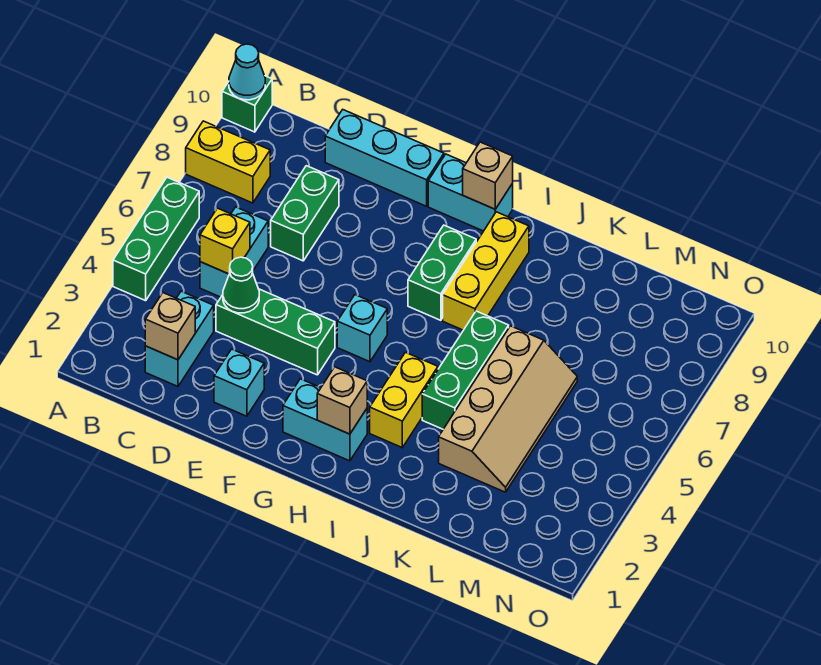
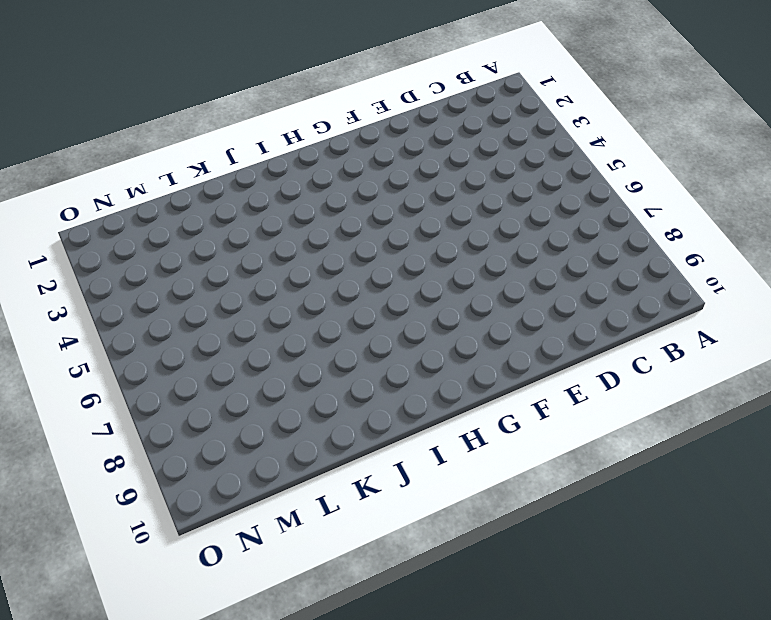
none -> green 1x3 brick [113,177,199,301]
none -> yellow 1x2 brick [186,121,270,203]
none -> green 1x1 brick [222,76,272,132]

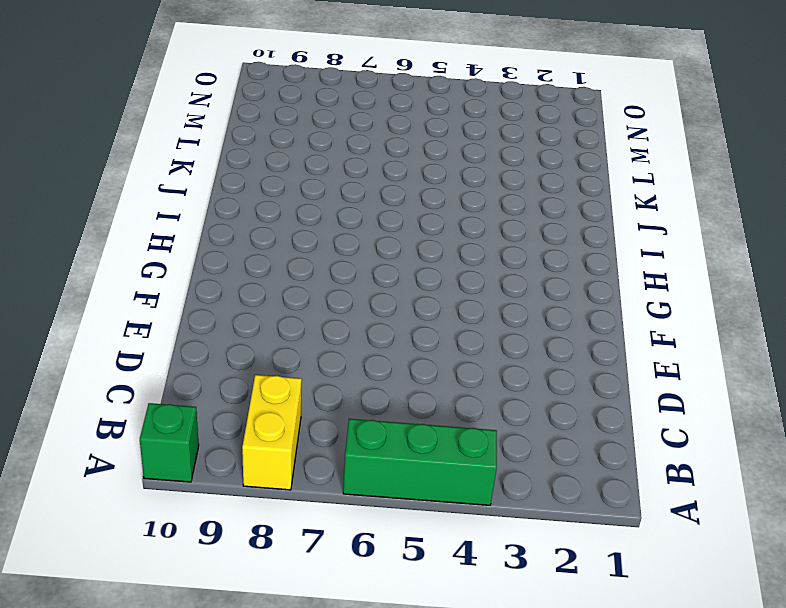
none -> cyan 1x2 brick [145,291,214,386]
none -> cyan 1x2 brick [200,207,268,297]
none -> green 1x3 brick [216,289,335,375]

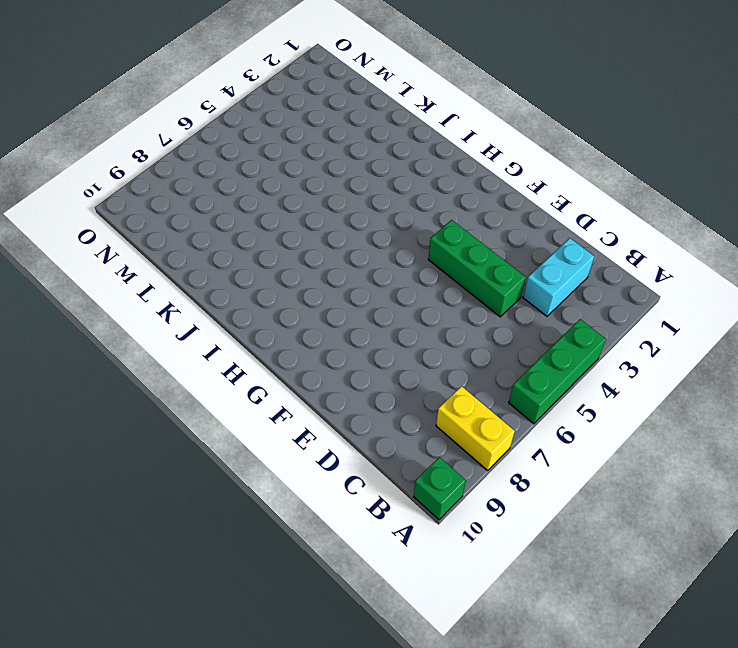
none -> cyan 1x2 brick [200,207,268,297]
none -> green 1x2 brick [271,166,339,261]
none -> cyan 1x3 brick [325,110,444,206]

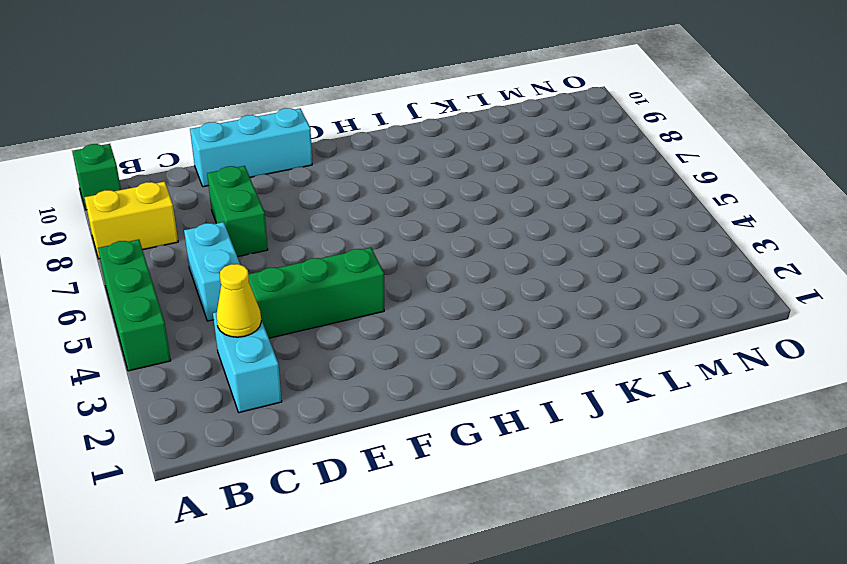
yellow 1x1 cone [216,264,261,337] -> none
none -> cyan 1x1 brick [214,349,264,416]
none -> cyan 1x2 brick [283,379,367,461]
none -> cyan 1x1 brick [337,295,387,362]

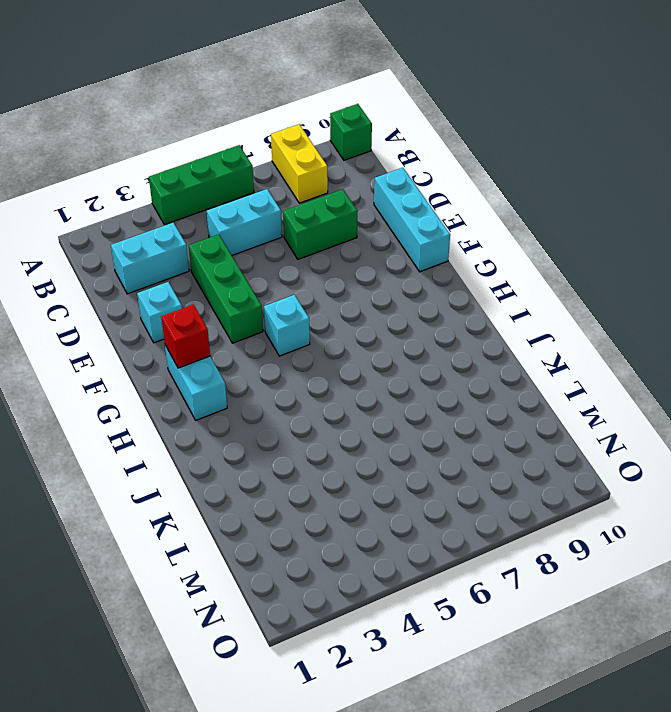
red 1x1 brick [161,304,210,368] -> none
none -> cyan 1x2 brick [428,154,513,231]
none -> green 1x2 brick [408,225,476,320]
none -> yellow 1x2 brick [370,352,438,448]

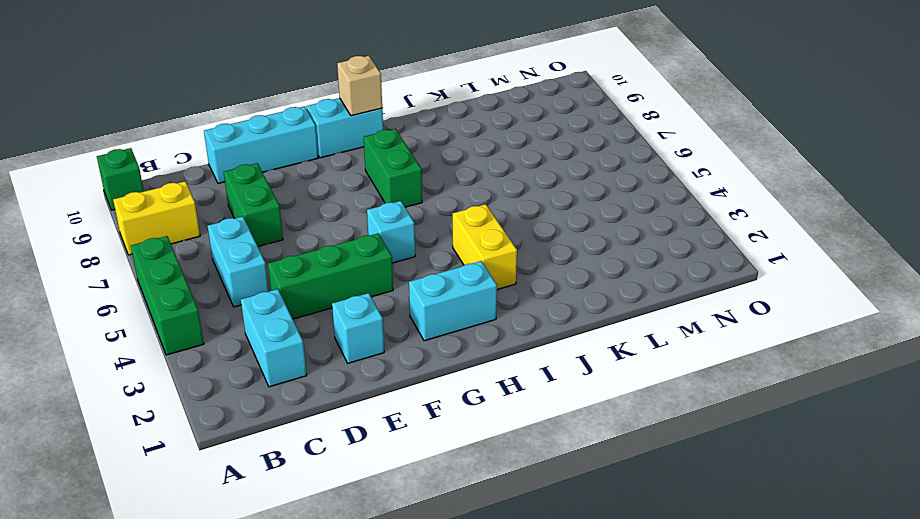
none -> yellow 1x3 brick [443,212,529,330]
none -> green 1x3 brick [422,311,509,429]
none -> tan 2x4 slope [439,326,577,492]

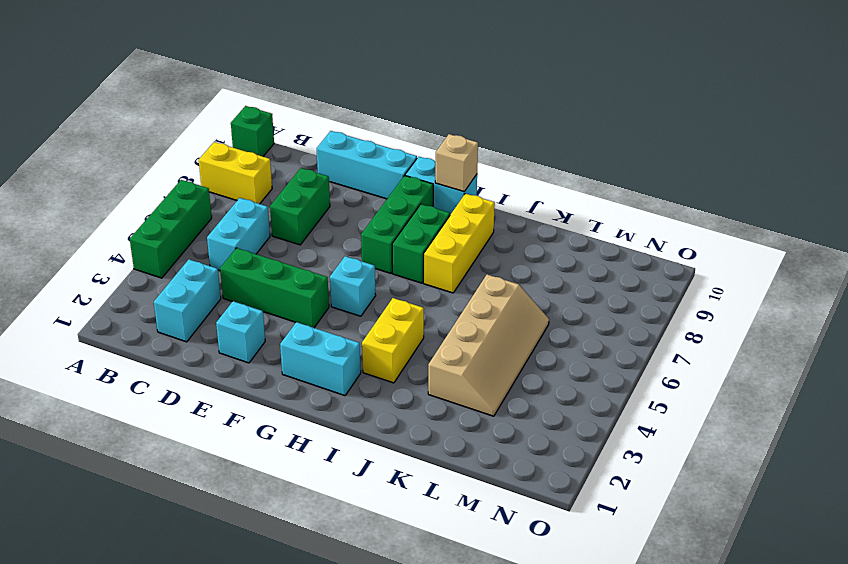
green 1x3 brick [361,176,433,273] -> green 1x3 brick moved to [422,311,509,429]
none -> cyan 1x1 cone [229,44,265,100]
none -> tan 1x1 brick [145,293,195,360]
none -> yellow 1x1 brick [200,208,250,274]

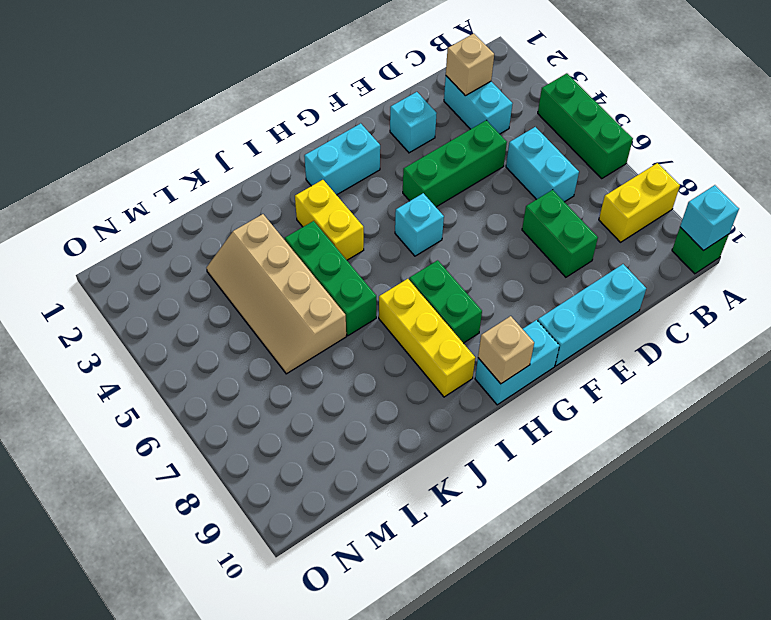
cyan 1x1 brick [680,185,739,251] -> cyan 1x1 cone [229,44,265,100]
none -> yellow 1x1 brick [200,208,250,274]
none -> green 1x1 cone [223,257,259,313]
none -> tan 1x1 brick [317,367,367,434]

